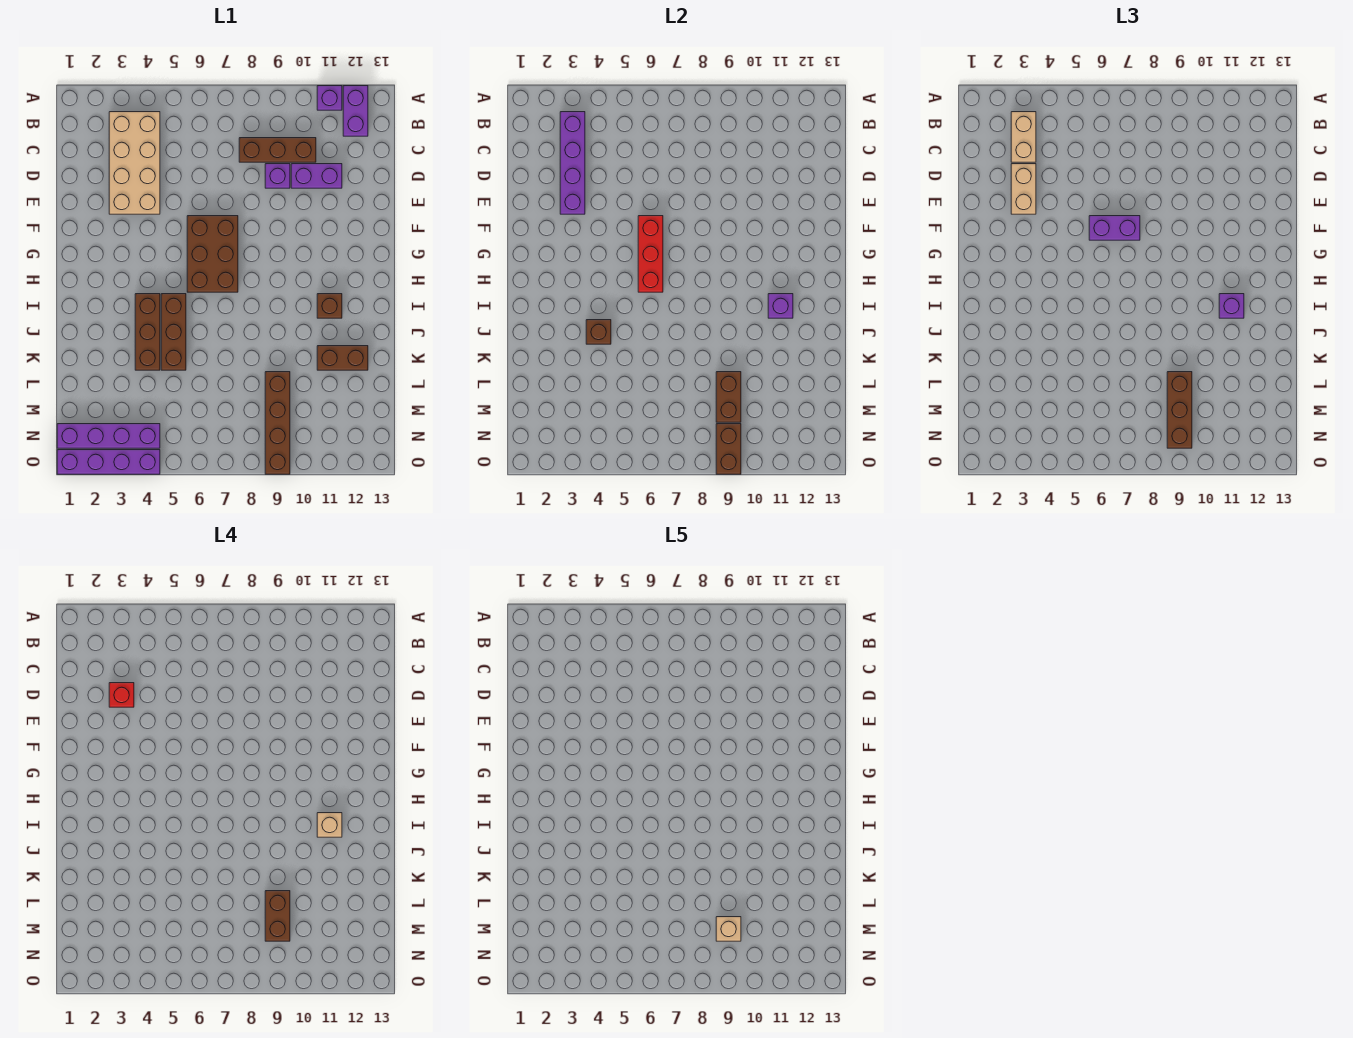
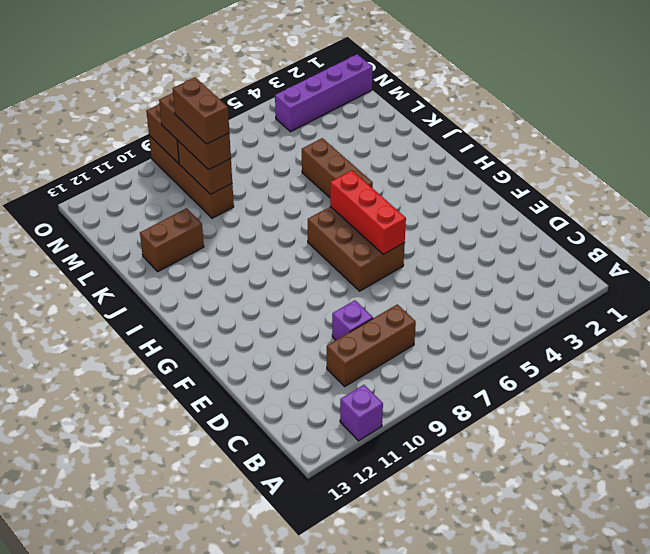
none -> purple 1x2 brick [343,86,368,136]
none -> tan 2x4 brick [109,112,160,214]
none -> purple 1x2 brick [291,164,342,188]

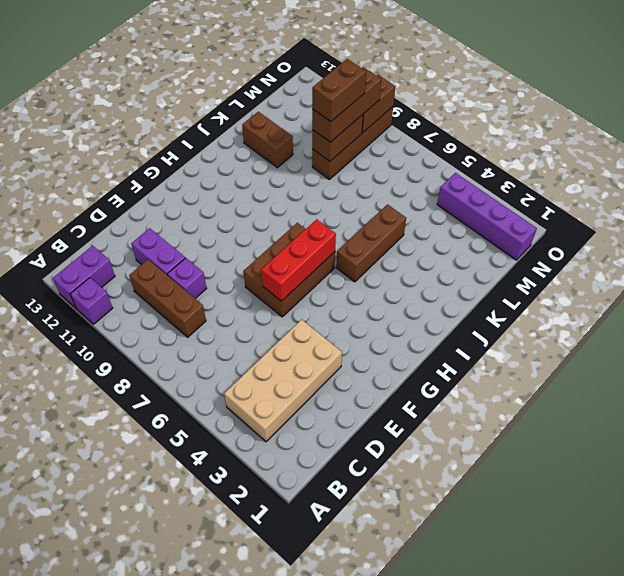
none -> brown 1x3 brick [135,294,160,370]
none -> brown 1x1 brick [317,294,342,318]
none -> purple 1x4 brick [57,450,160,474]

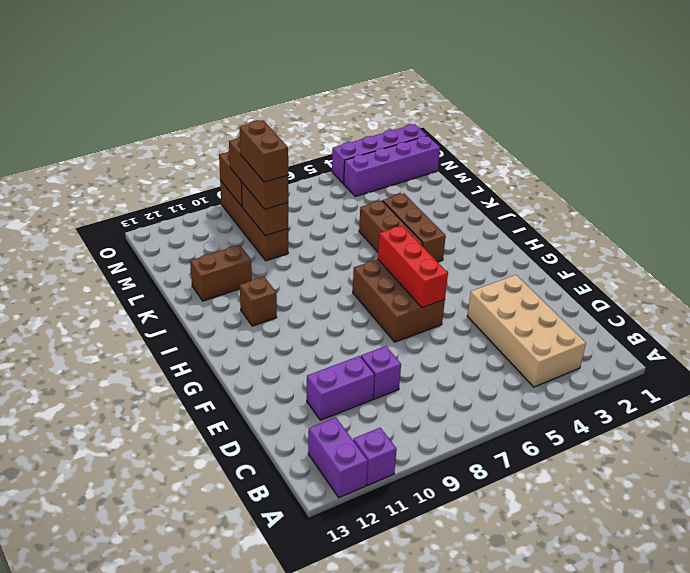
none -> brown 1x3 brick [239,138,316,162]
none -> purple 1x4 brick [560,112,585,214]
none -> purple 1x1 brick [768,294,793,318]

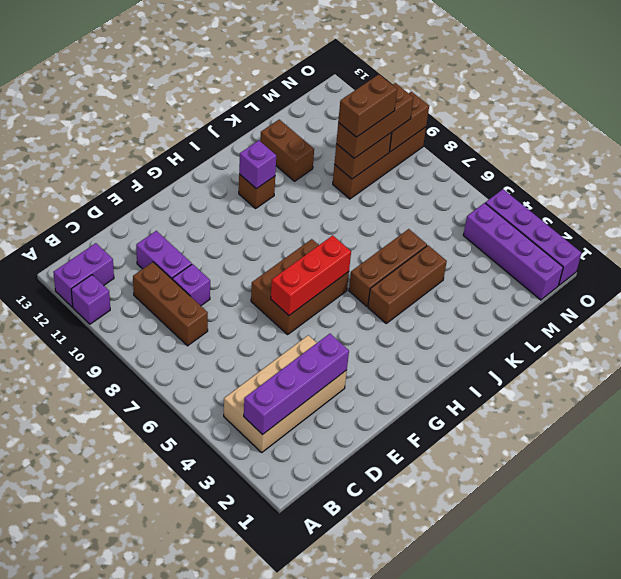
none -> brown 1x1 brick [586,320,611,344]
none -> tan 1x2 brick [1011,112,1036,162]
none -> tan 1x2 brick [1011,164,1036,214]

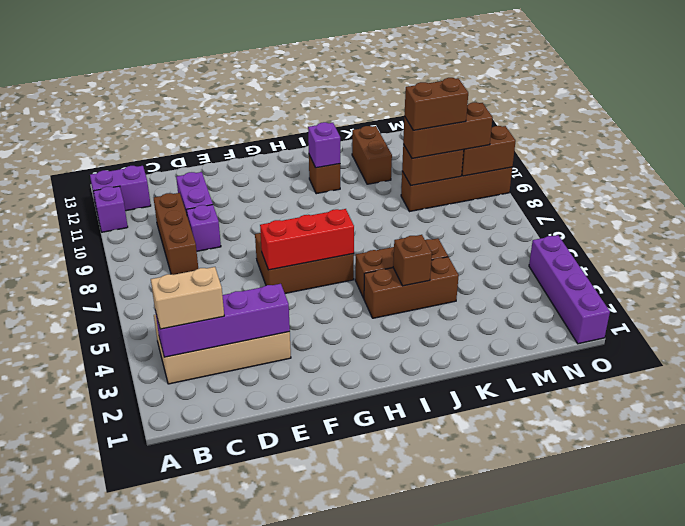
none -> purple 1x4 brick [57,424,160,448]
none -> tan 1x2 brick [1011,164,1036,214]
none -> purple 1x2 brick [1089,216,1140,240]

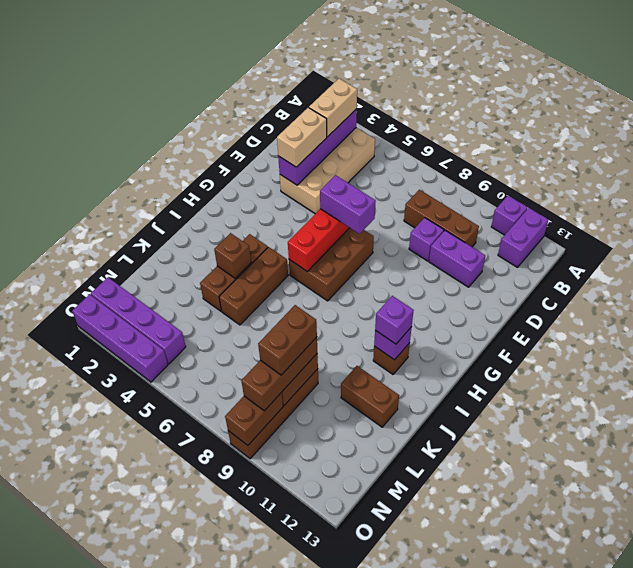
none -> red 1x1 brick [109,683,134,707]
none -> tan 1x1 brick [317,813,342,837]
none -> tan 1x1 brick [716,917,741,941]

